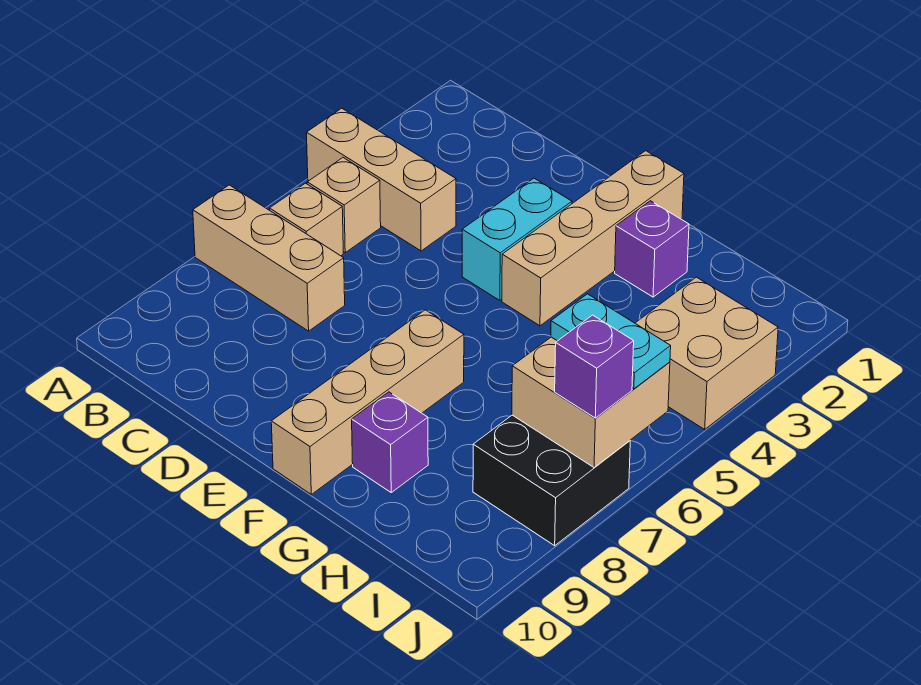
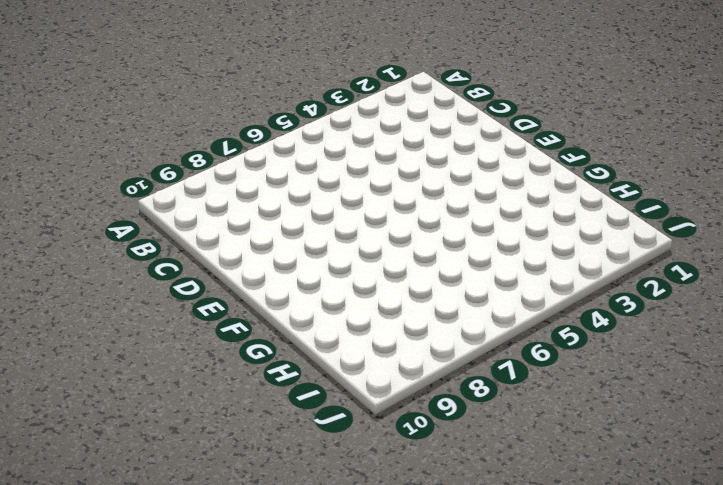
none -> tan 1x3 brick [307,108,456,251]
none -> tan 1x3 brick [193,185,345,331]
none -> tan 1x1 brick [307,158,381,252]

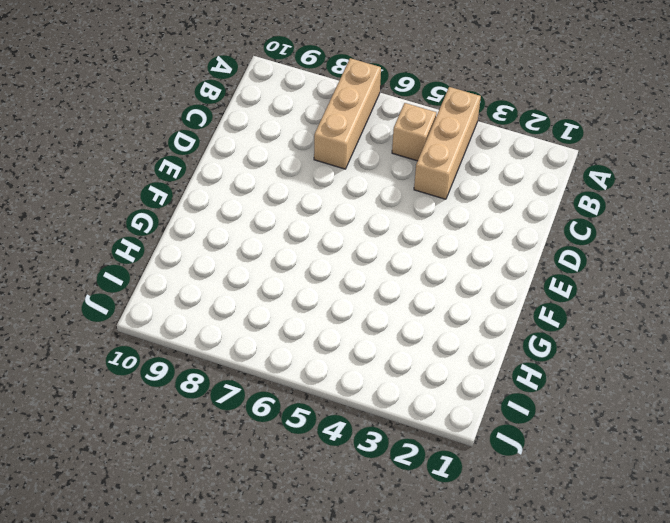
none -> tan 1x1 brick [270,183,343,256]
none -> cyan 1x2 brick [462,178,572,300]
none -> tan 1x4 brick [502,151,684,326]

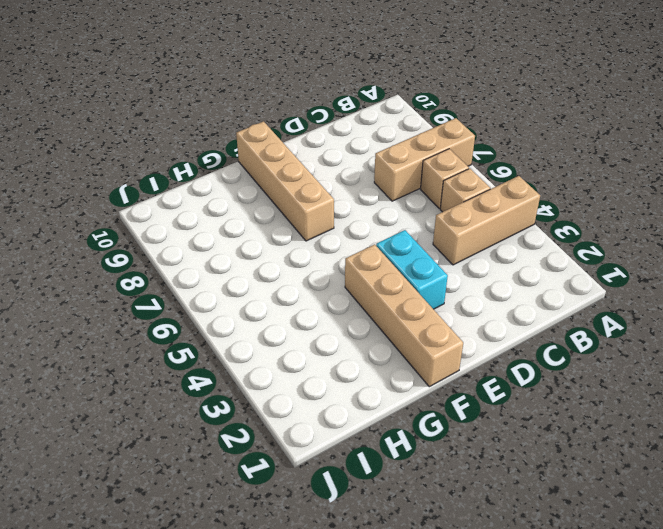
none -> purple 1x1 brick [615,201,689,297]
none -> purple 1x1 brick [352,392,428,492]
none -> tan 2x2 brick [635,277,778,429]

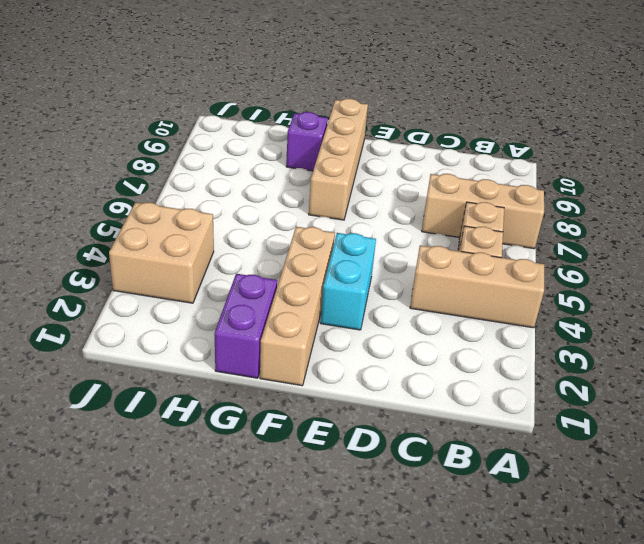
purple 1x2 brick [215,274,277,378] -> purple 1x1 brick [615,201,689,297]
none -> black 2x2 brick [473,415,630,546]
none -> tan 2x2 brick [512,337,670,468]
none -> cyan 1x2 plate [551,294,671,389]

